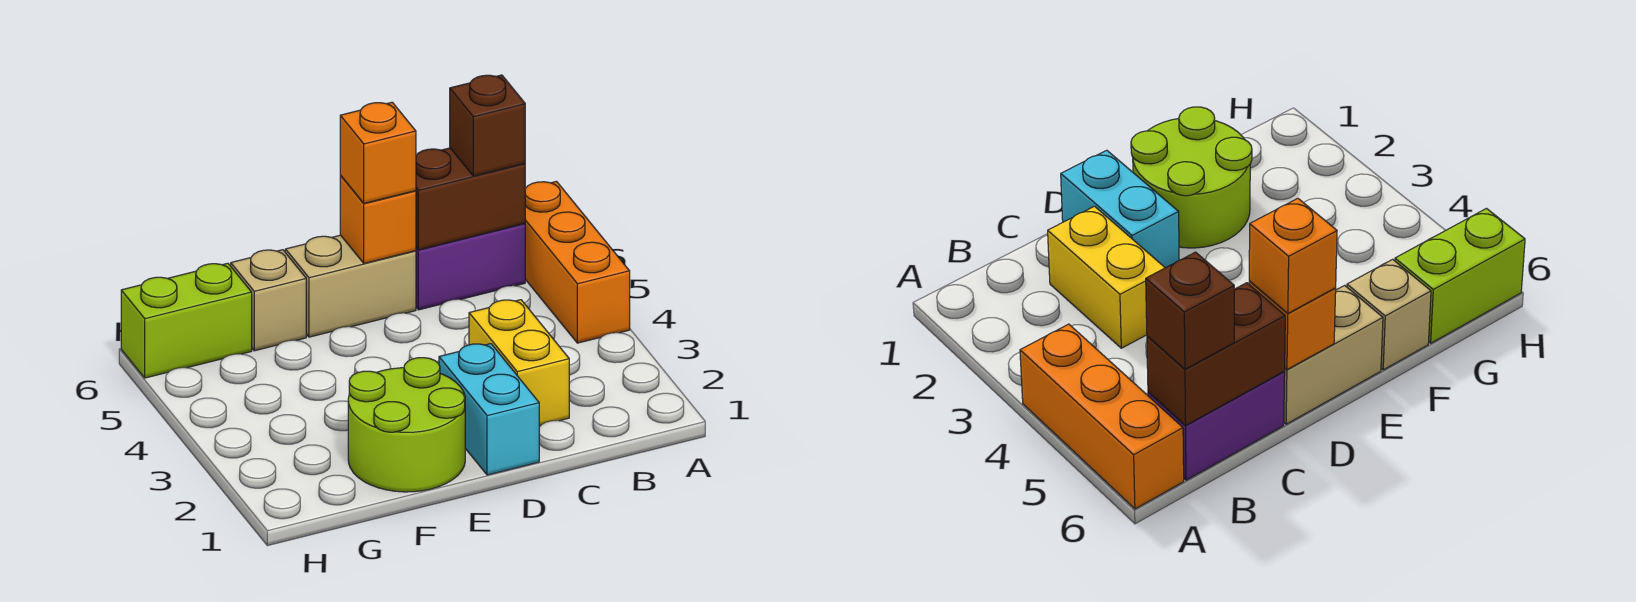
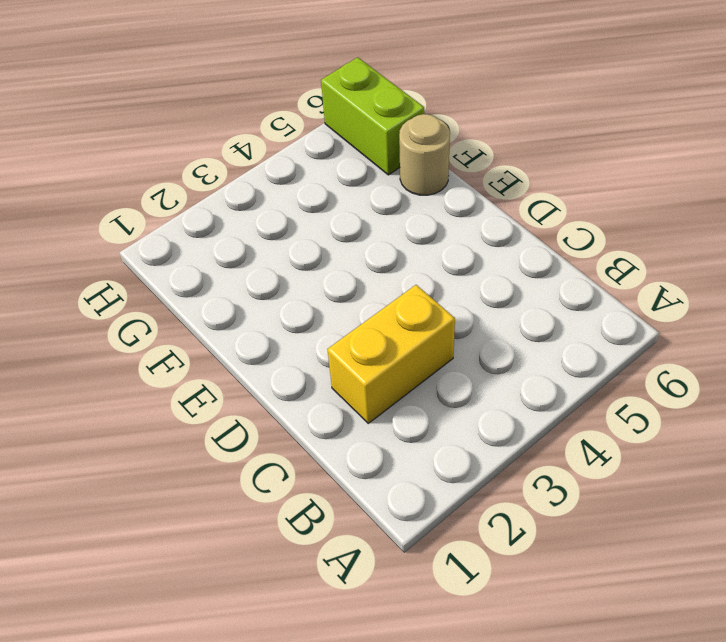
tan 1x1 round brick [399,114,450,195] -> tan 1x1 brick [231,250,306,351]
none -> orange 1x3 brick [525,181,630,343]
none -> purple 1x2 brick [416,223,525,310]
none -> cyan 1x2 brick [439,344,539,475]

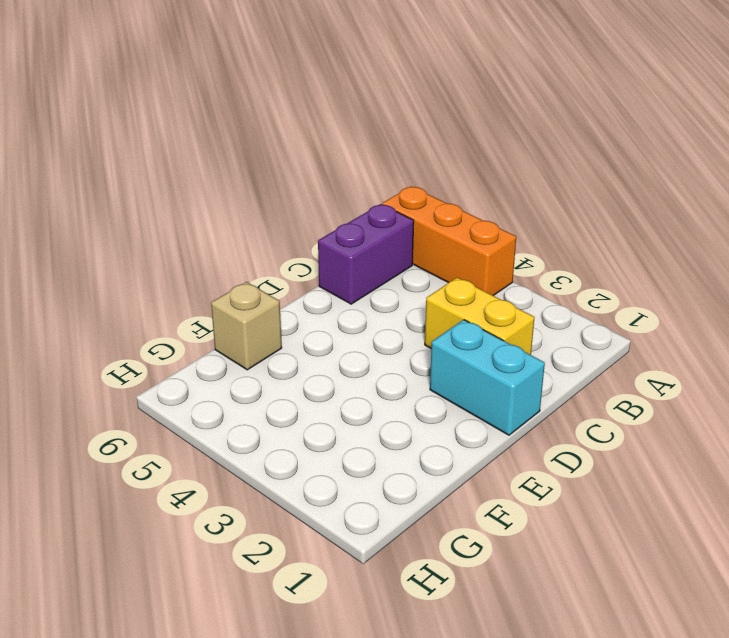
none -> tan 1x2 brick [285,235,416,337]
none -> lime 2x2 round brick [348,358,465,492]
none -> lime 1x2 brick [121,263,252,378]

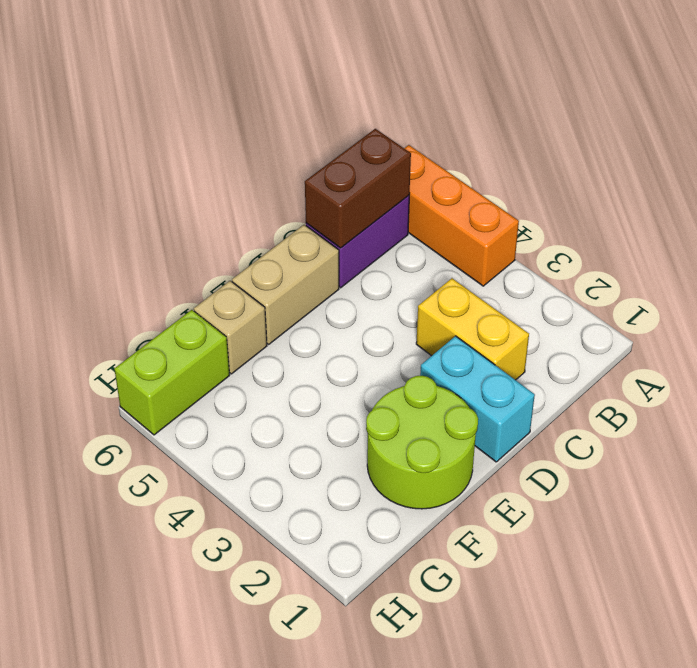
none -> orange 1x1 brick [340,176,416,263]
none -> brown 1x1 brick [450,75,525,176]
none -> orange 1x1 brick [340,102,416,203]

